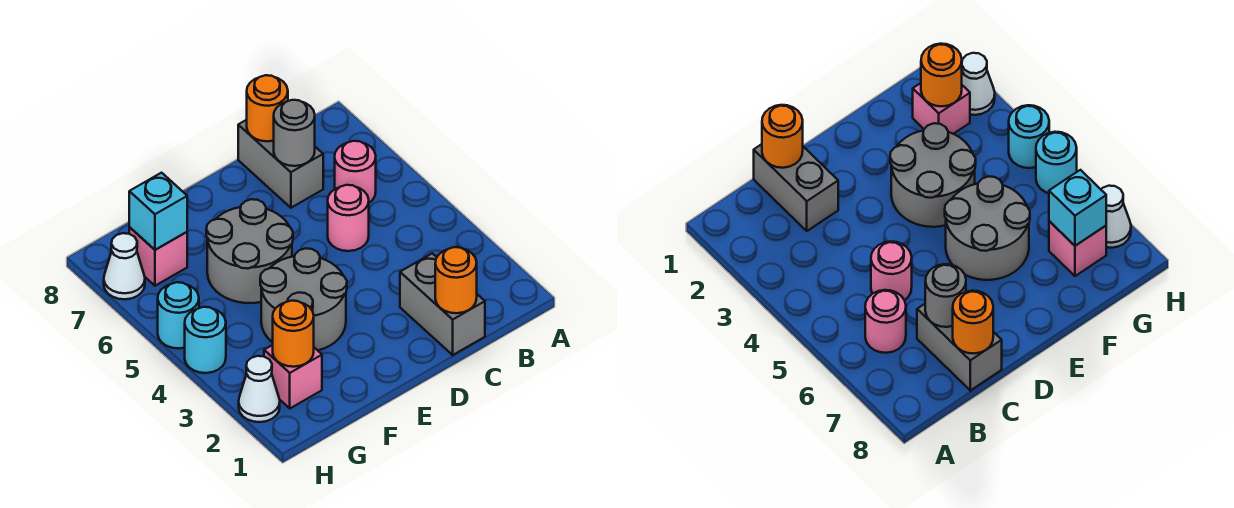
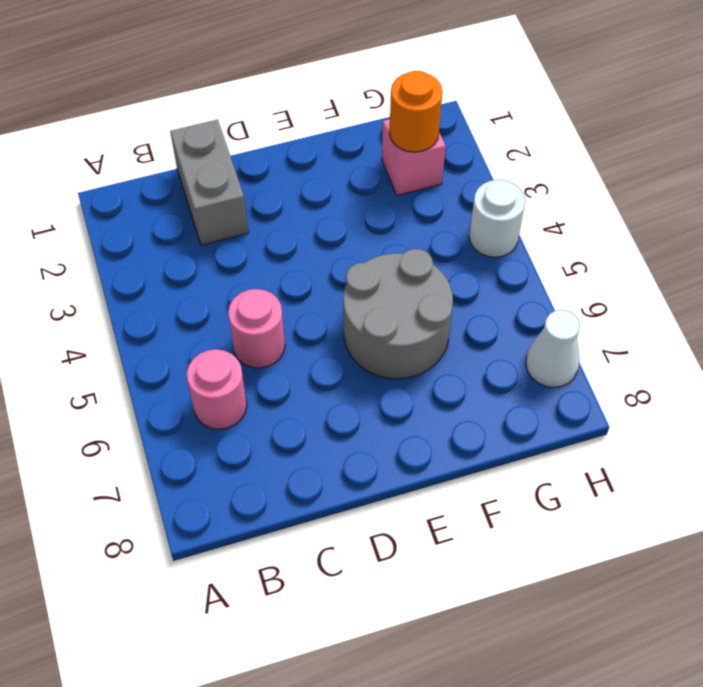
white 1x1 round brick [469,180,525,257] -> cyan 1x1 round brick [185,307,226,373]
none -> grey 1x2 brick [238,120,323,208]
none -> grey 2x2 round brick [260,248,347,350]
none -> pink 1x1 brick [129,227,187,286]

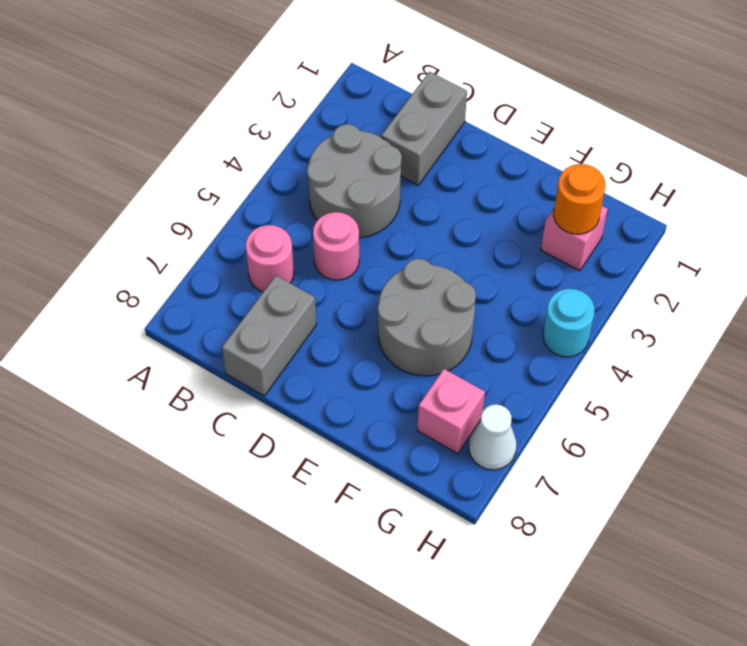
grey 2x2 round brick [307,124,402,238] -> grey 2x2 round brick moved to [260,248,347,350]
none -> white 1x1 cone [239,356,280,422]
none -> cyan 1x1 round brick [158,282,199,348]
none -> orange 1x1 round brick [435,247,477,313]

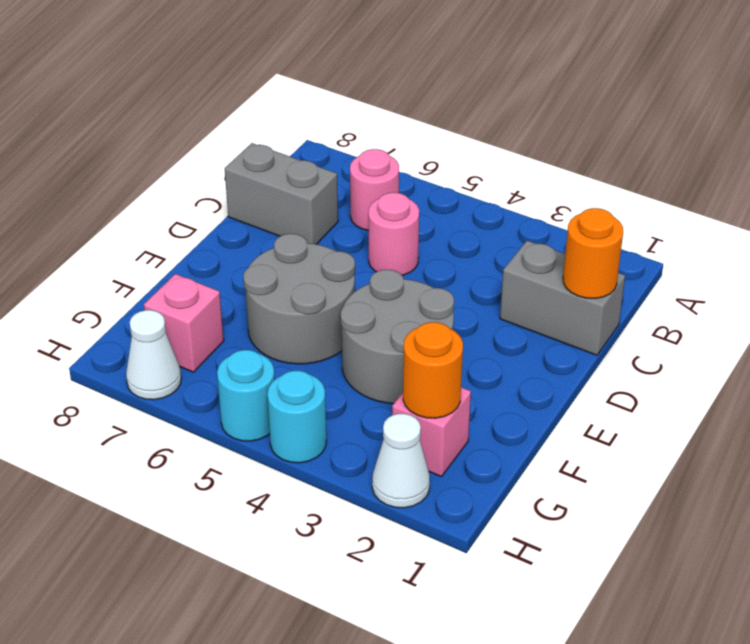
none -> grey 1x1 round brick [274,100,315,166]
none -> orange 1x1 round brick [247,75,288,141]
none -> cyan 1x1 brick [129,173,187,250]

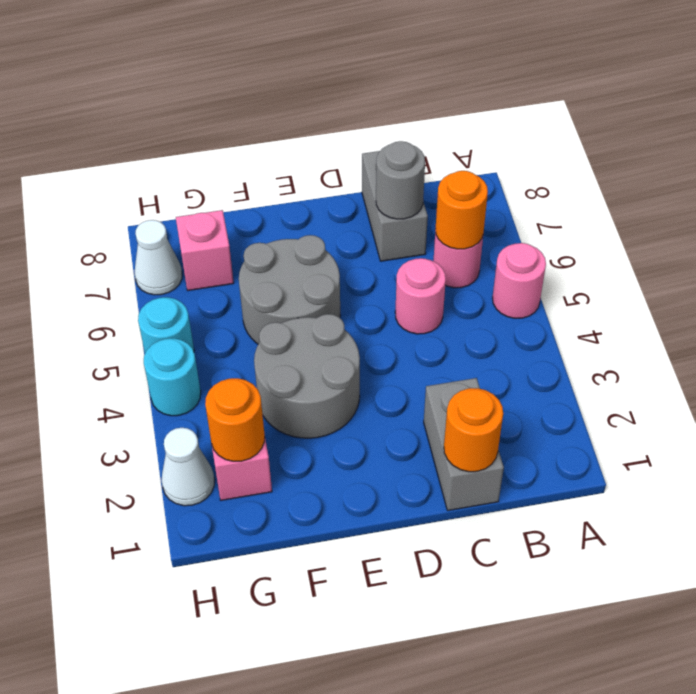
pink 1x1 round brick [493,243,546,318] -> none
orange 1x1 round brick [435,171,488,249] -> orange 1x1 round brick moved to [247,75,288,141]
none -> cyan 1x1 brick [129,173,187,250]

